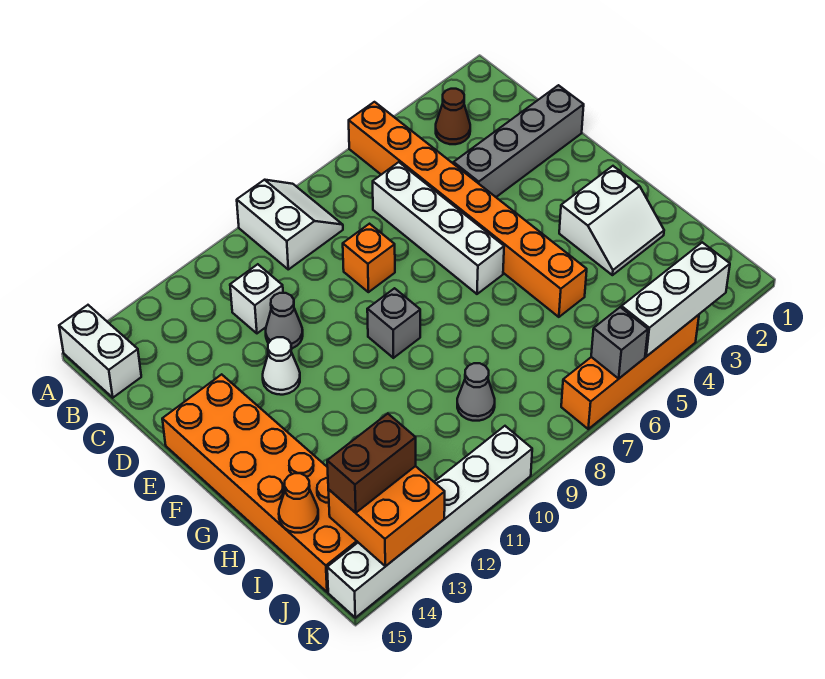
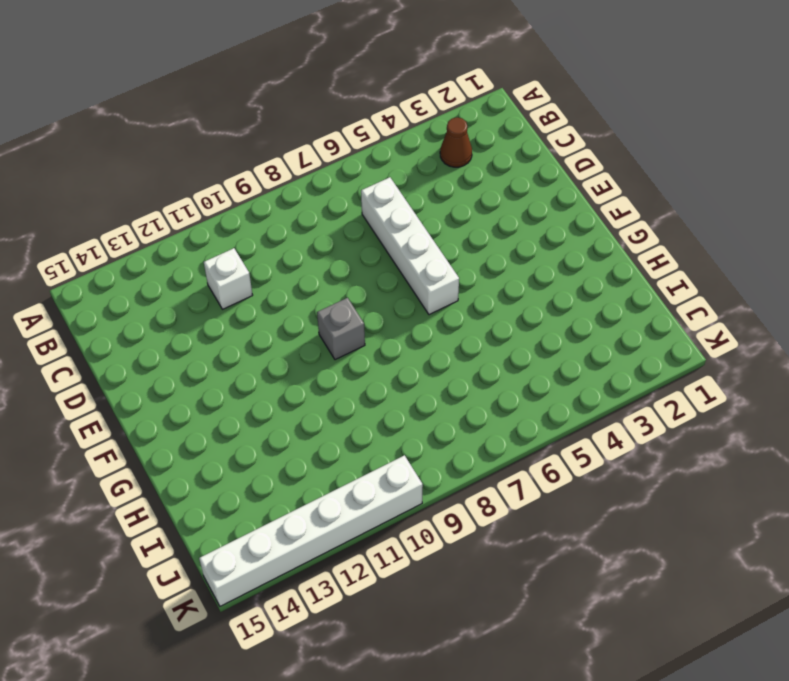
none -> orange 1x8 brick [349,102,587,317]
none -> white 2x2 slope [237,180,343,269]
none -> white 1x2 brick [59,305,141,398]

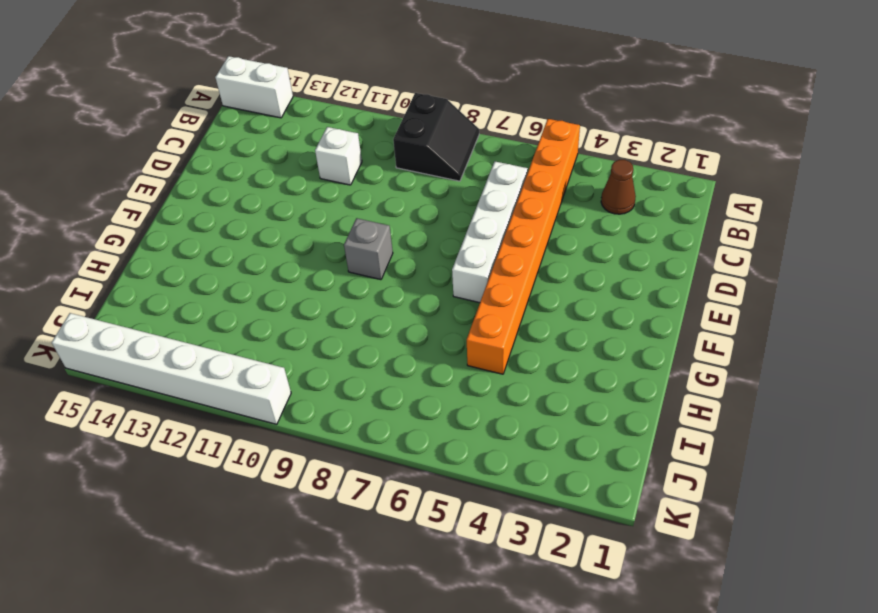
black 2x2 slope [393,93,479,181] -> white 2x2 slope [237,180,343,269]
white 1x2 brick [215,56,293,118] -> white 1x2 brick turned to [59,305,141,398]
none -> grey 1x4 brick [454,85,584,197]
none -> orange 1x1 brick [343,224,395,292]
none -> grey 1x1 cone [266,293,303,349]

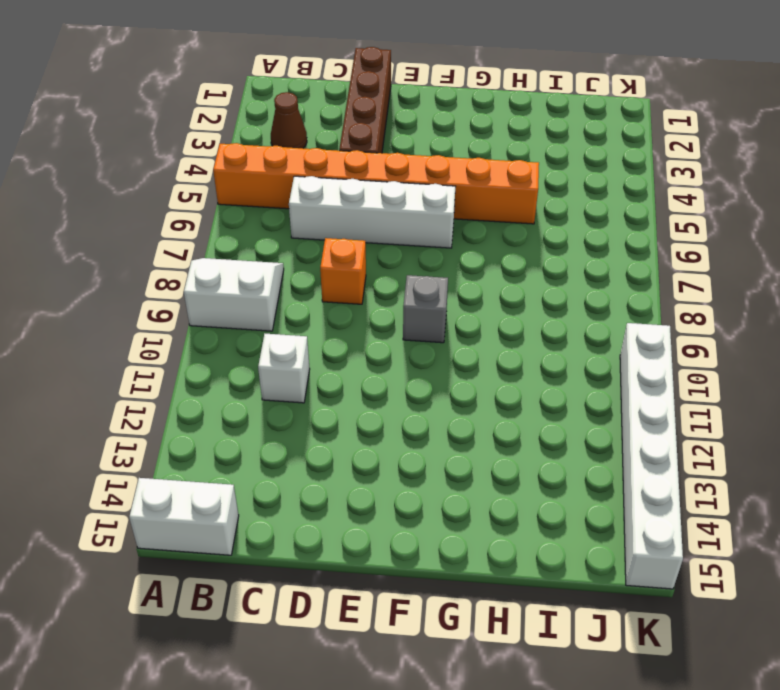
brown 1x4 brick [339,47,391,153] -> grey 1x4 brick [454,85,584,197]
none -> grey 1x1 cone [266,293,303,349]
none -> white 1x1 cone [263,337,300,395]
none -> orange 2x6 brick [162,374,358,592]

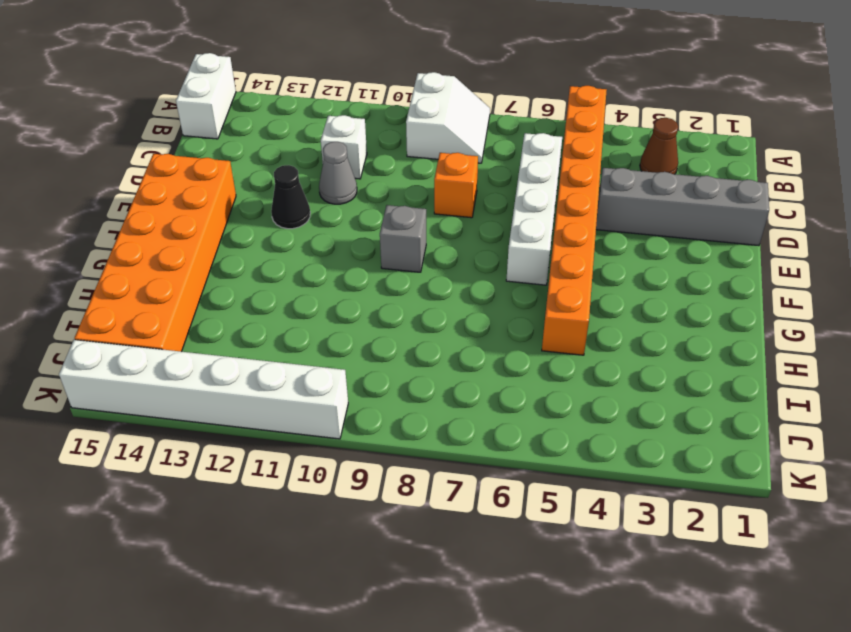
black 1x1 cone [271,165,310,229] -> white 1x1 cone [263,337,300,395]
none -> white 2x2 slope [559,166,664,275]
none -> grey 1x1 cone [457,363,495,421]
none -> orange 1x4 brick [561,315,699,429]

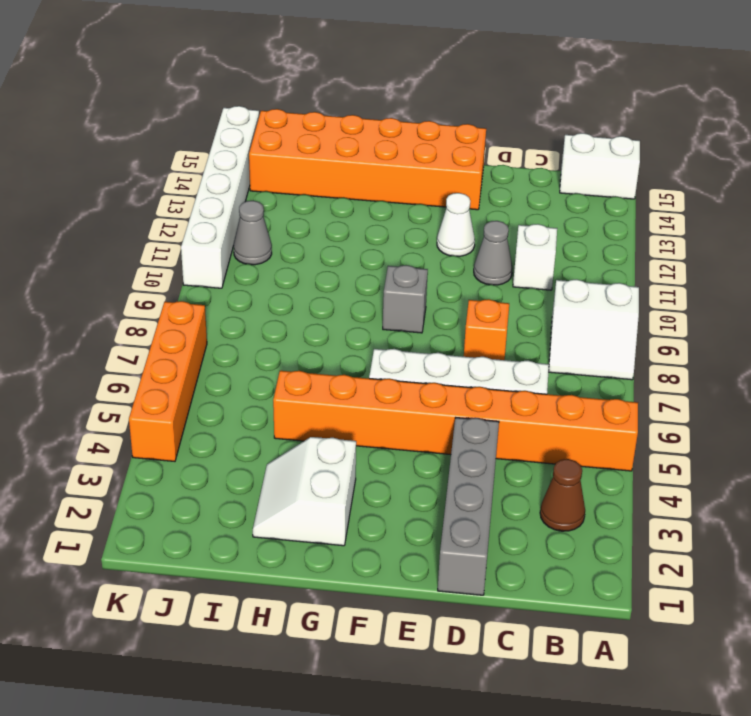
grey 1x1 cone [234,201,272,265] -> grey 1x1 cone moved to [457,363,495,421]
none -> orange 1x1 cone [279,473,318,533]
none -> orange 2x2 brick [328,466,445,566]
none -> white 1x3 brick [621,242,730,356]

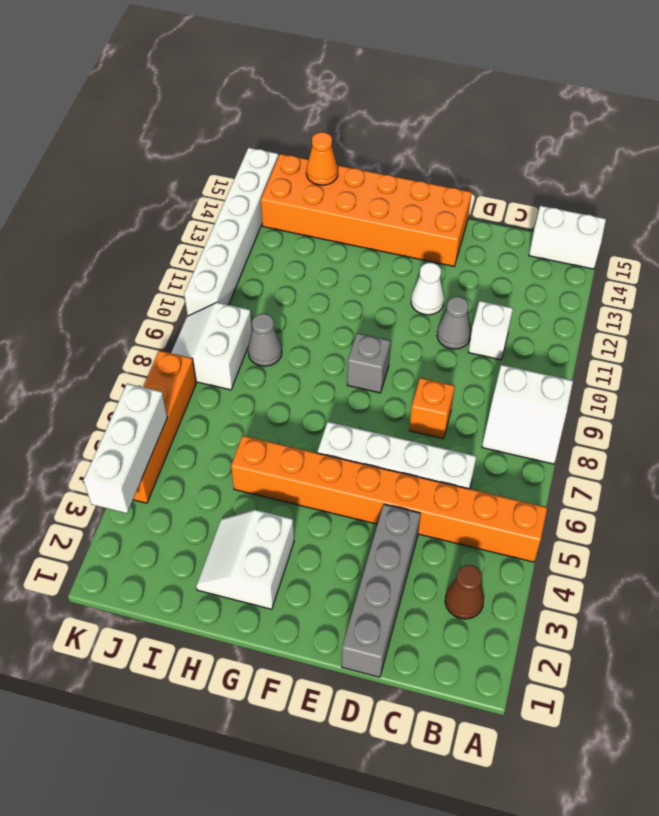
white 2x2 slope [171,302,252,390] -> none
none -> orange 2x2 brick [328,466,445,566]
none -> grey 1x1 brick [591,307,648,379]
none -> brown 1x2 brick [327,414,416,513]

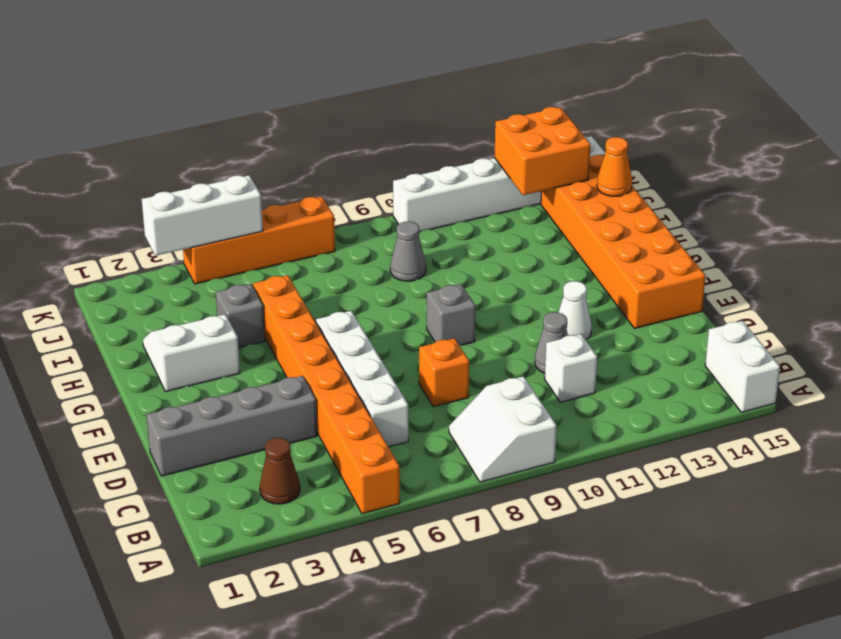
grey 1x1 brick [216,284,265,348] -> grey 1x1 brick moved to [591,307,648,379]
none -> brown 1x2 brick [327,414,416,513]

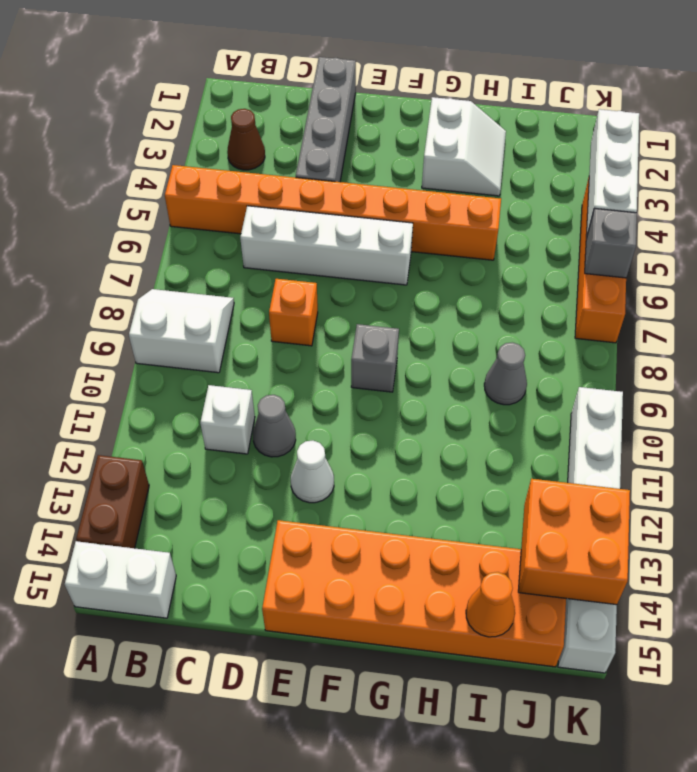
brown 1x2 brick [76,455,149,548] -> brown 1x2 brick moved to [327,414,416,513]

